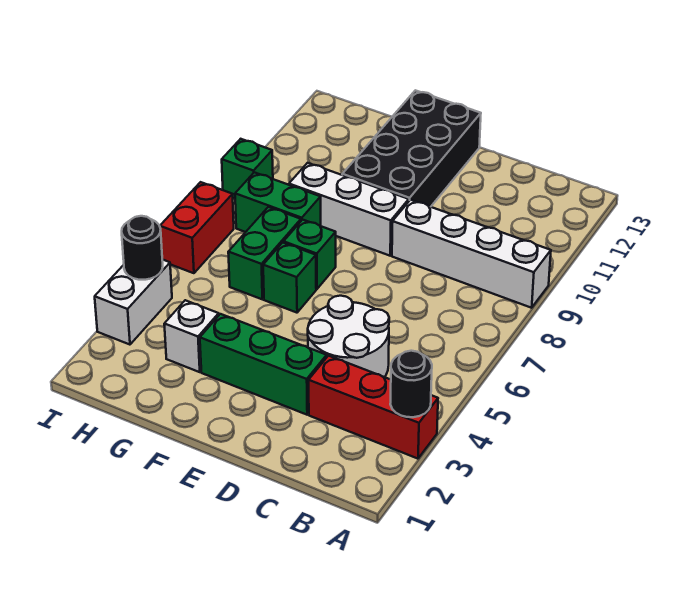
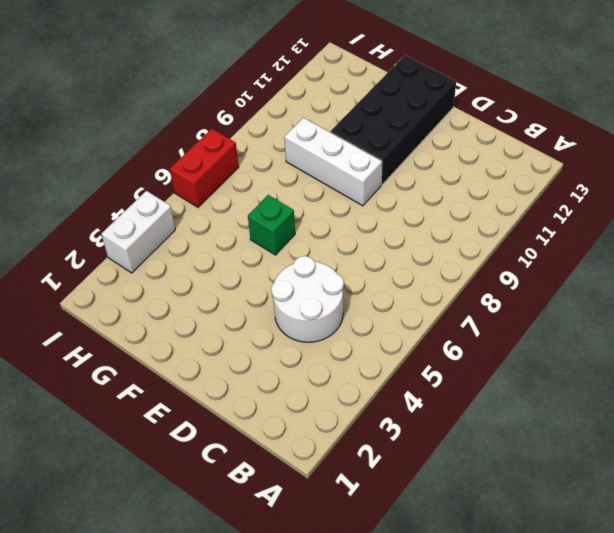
none -> red 1x3 brick [309,356,438,459]
none -> white 1x4 brick [392,200,551,308]
none -> green 1x3 brick [200,314,327,415]

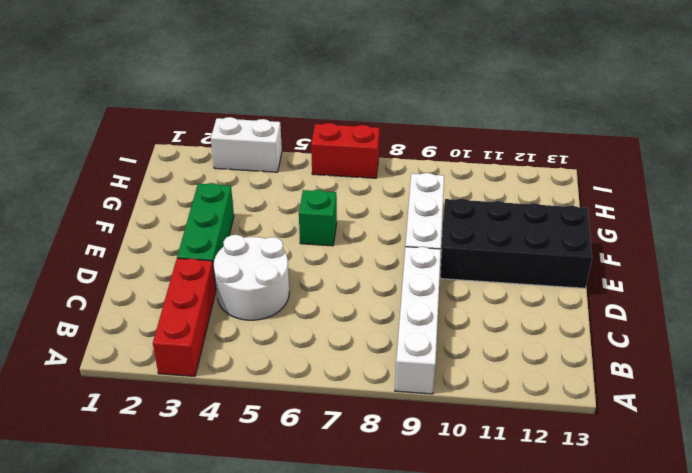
none -> green 1x1 brick [284,220,336,289]
none -> white 1x1 brick [164,300,219,372]
none -> green 1x2 brick [228,207,301,299]

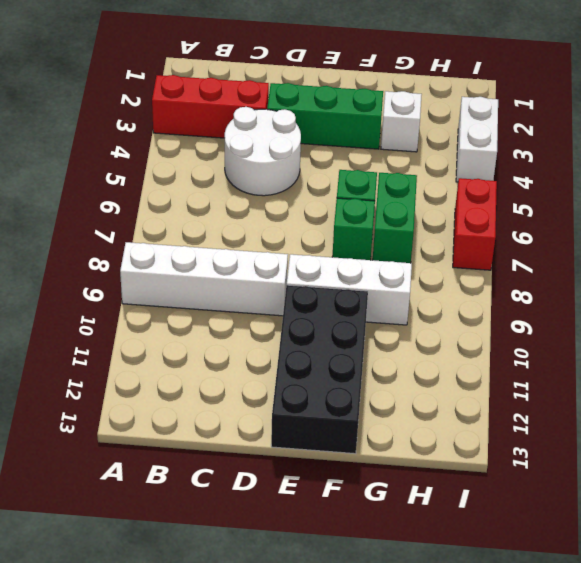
none -> green 1x2 brick [235,172,321,232]
none -> green 1x1 brick [222,139,273,199]
none -> black 1x1 round brick [390,351,432,417]

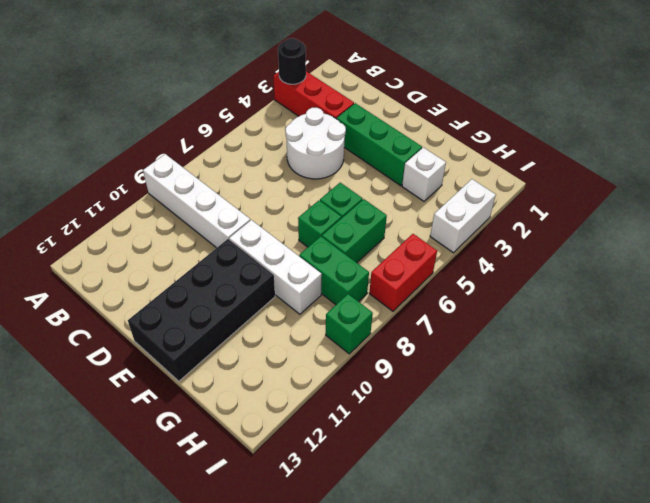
none -> black 1x1 round brick [122,216,163,280]

